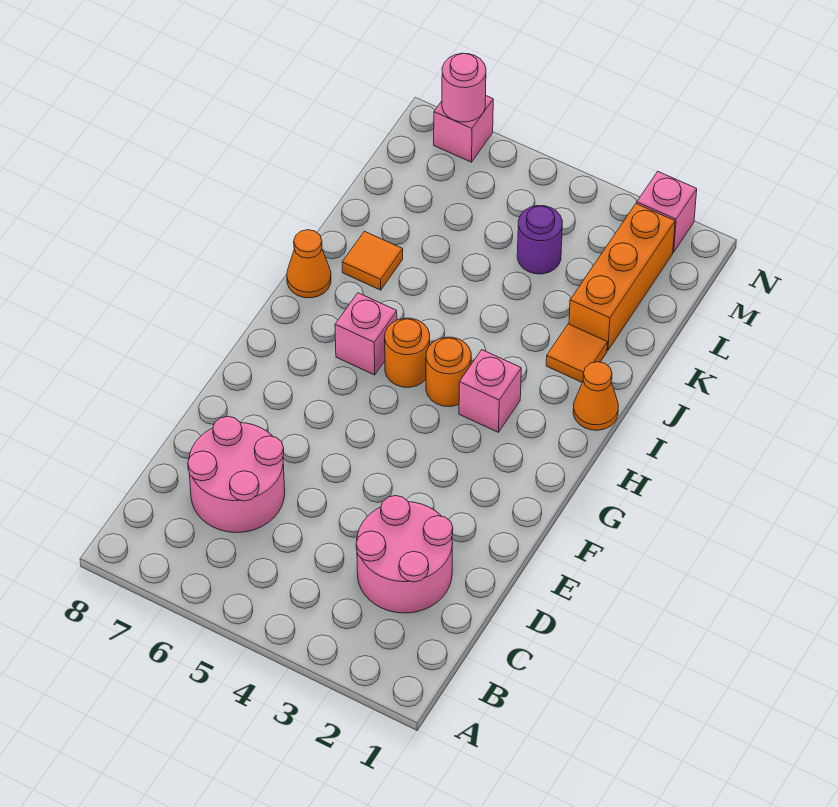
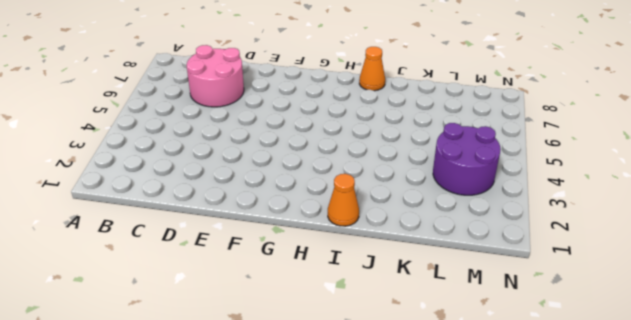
purple 2x2 round brick [433,123,501,195] -> purple 1x1 round brick [517,206,563,274]
none -> pink 2x2 round brick [356,496,453,613]
none -> pink 1x1 brick [459,350,521,432]
none -> orange 1x1 round brick [426,337,471,407]

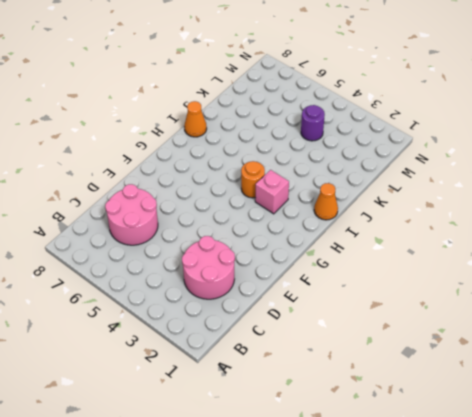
none -> orange 1x1 round brick [385,318,430,387]
none -> pink 1x1 brick [335,293,397,375]
none -> orange 1x1 tile [546,324,607,382]

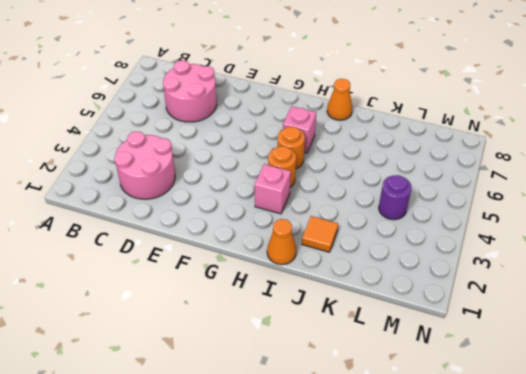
none -> orange 1x1 tile [342,231,403,290]
none -> orange 1x3 brick [569,204,675,351]
none -> pink 1x1 brick [637,172,697,252]

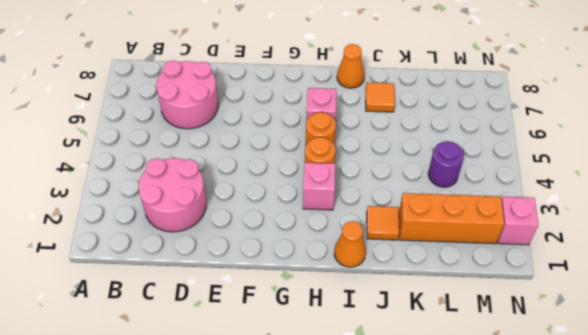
none -> pink 1x1 brick [434,96,493,162]
none -> pink 1x1 round brick [442,53,486,122]

